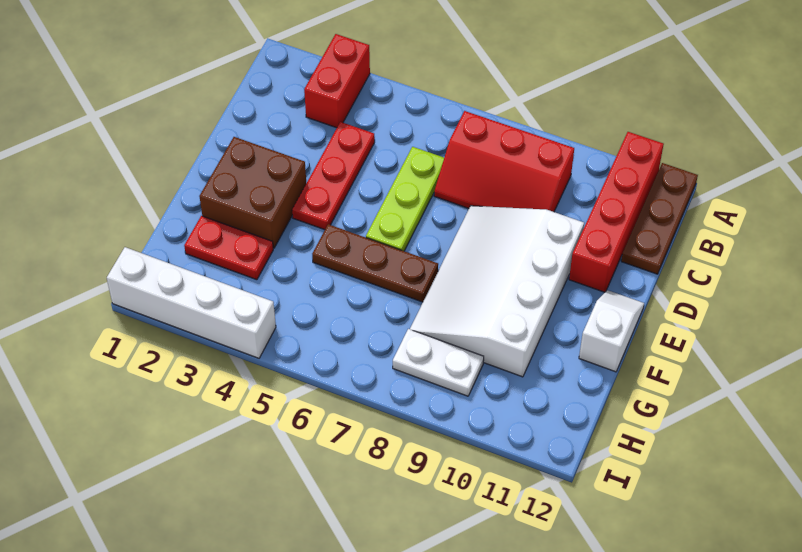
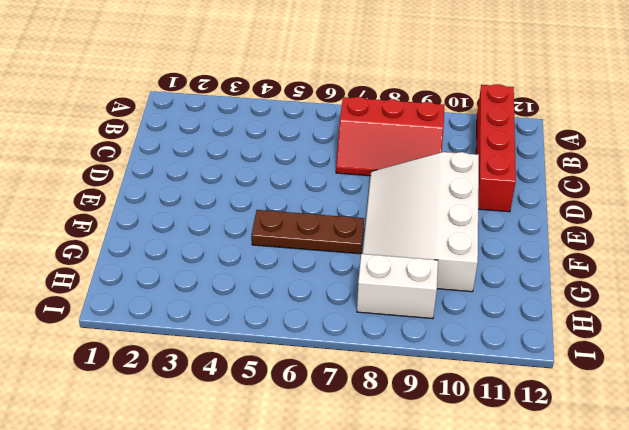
white 1x2 brick [357,254,438,319] -> white 1x2 plate [393,329,484,396]
none -> red 1x2 brick [304,34,370,128]
none -> brown 1x3 plate [621,163,698,274]
none -> red 1x3 plate [292,122,375,230]

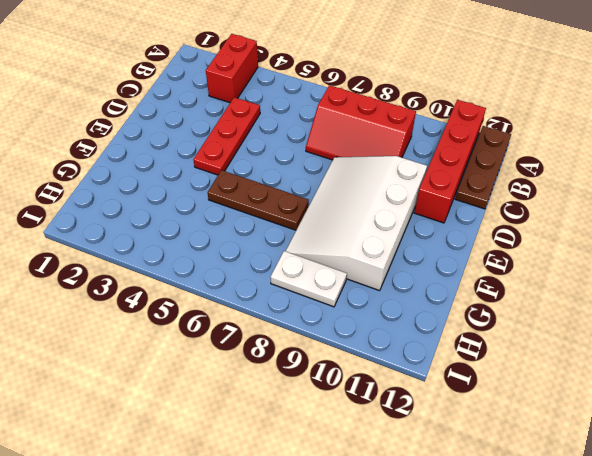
none -> lime 1x3 plate [366,147,444,251]
none -> brown 2x2 brick [199,137,306,248]
none -> white 1x2 slope [579,290,644,372]

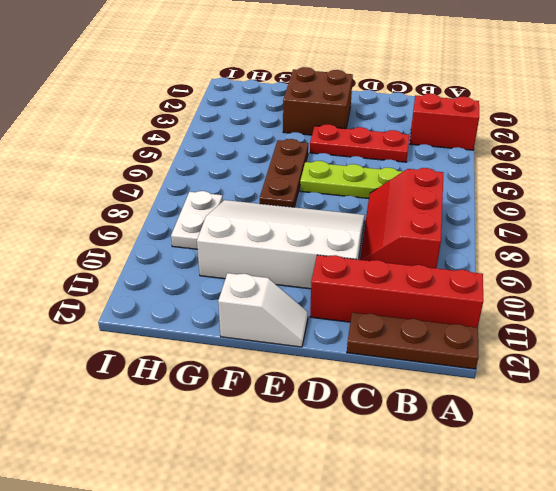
none -> red 1x2 plate [184,216,273,280]
none -> white 1x4 brick [107,247,276,358]

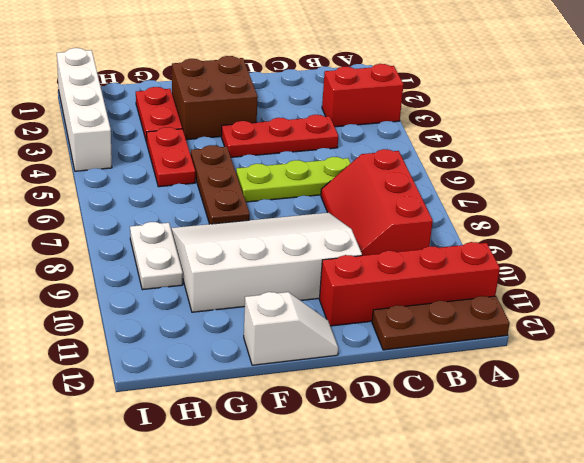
red 1x2 plate [147,127,195,187] -> none

